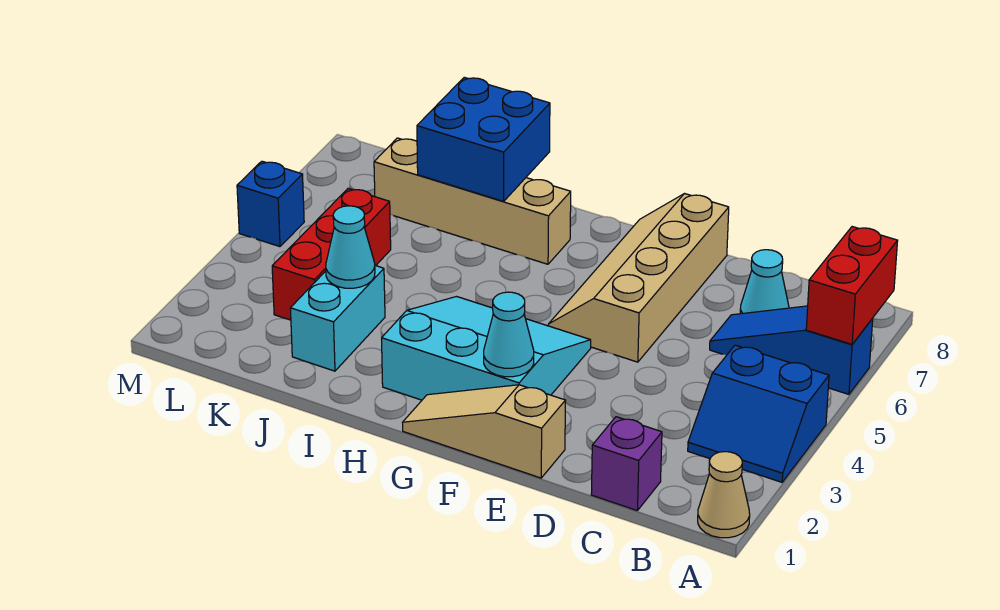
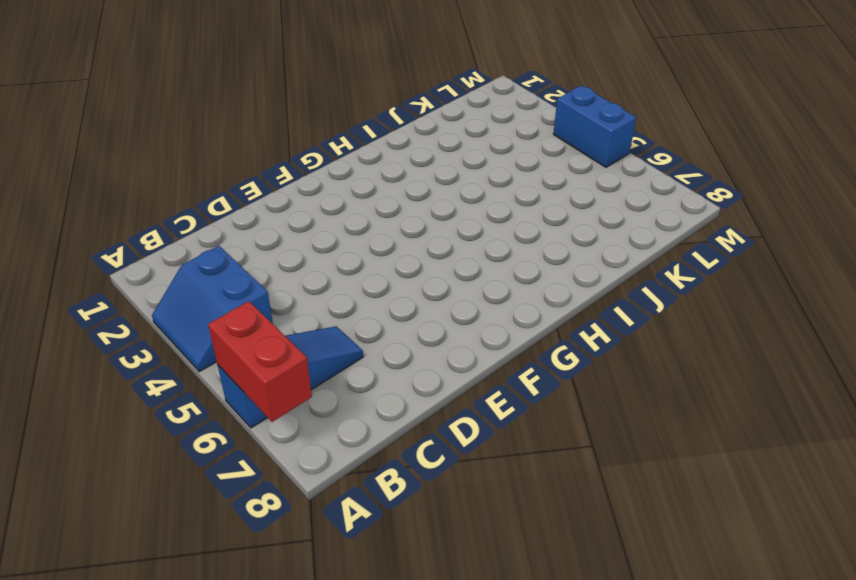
blue 2x2 slope [152,246,273,372] -> blue 2x2 slope turned to [688,345,829,482]
blue 1x2 brick [553,86,636,167] -> blue 1x1 brick [237,161,304,247]
none -> tan 1x1 cone [698,452,750,538]
none -> purple 1x1 brick [591,417,662,511]
none -> cyan 1x1 cone [740,250,789,314]

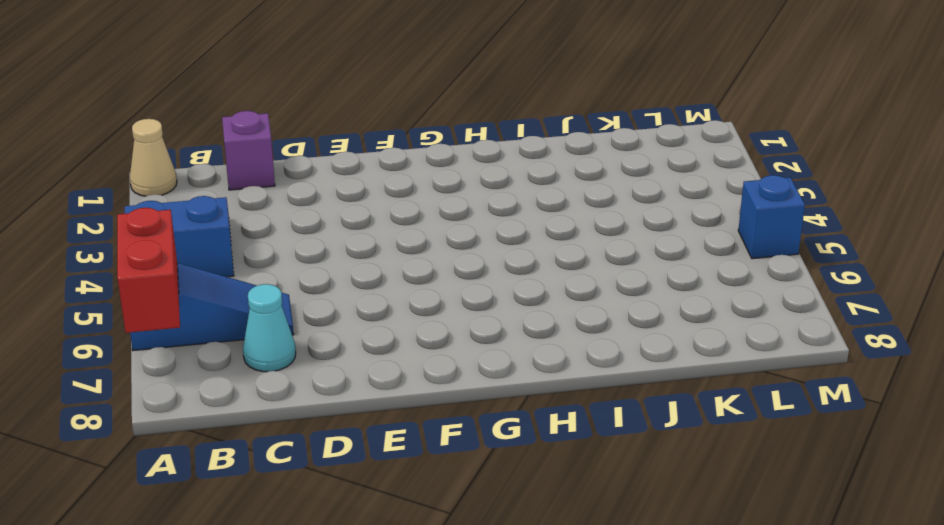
none -> tan 1x3 slope [403,385,566,478]
none -> tan 2x4 slope [548,194,729,362]
none -> cyan 3x3 slope [382,297,591,400]

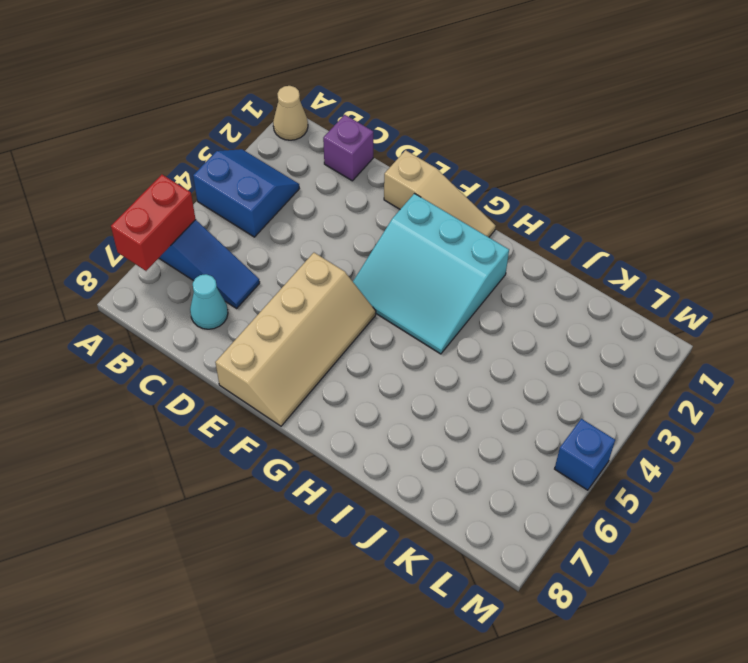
none -> tan 1x4 brick [374,138,571,264]
none -> cyan 1x2 brick [290,266,385,371]
none -> red 1x3 brick [272,188,391,320]

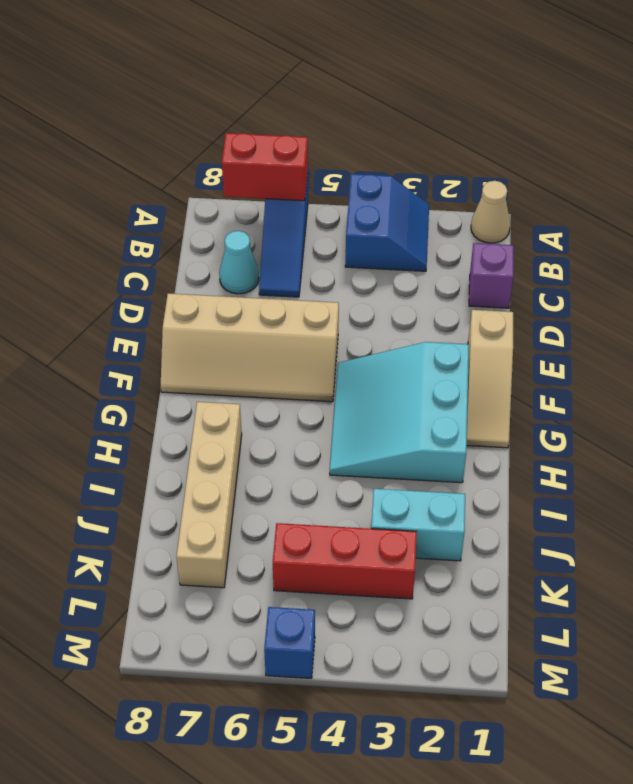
none -> cyan 1x1 cone [484,292,534,377]
none -> blue 2x2 brick [417,77,550,201]
none -> cyan 1x1 cone [326,206,375,288]

